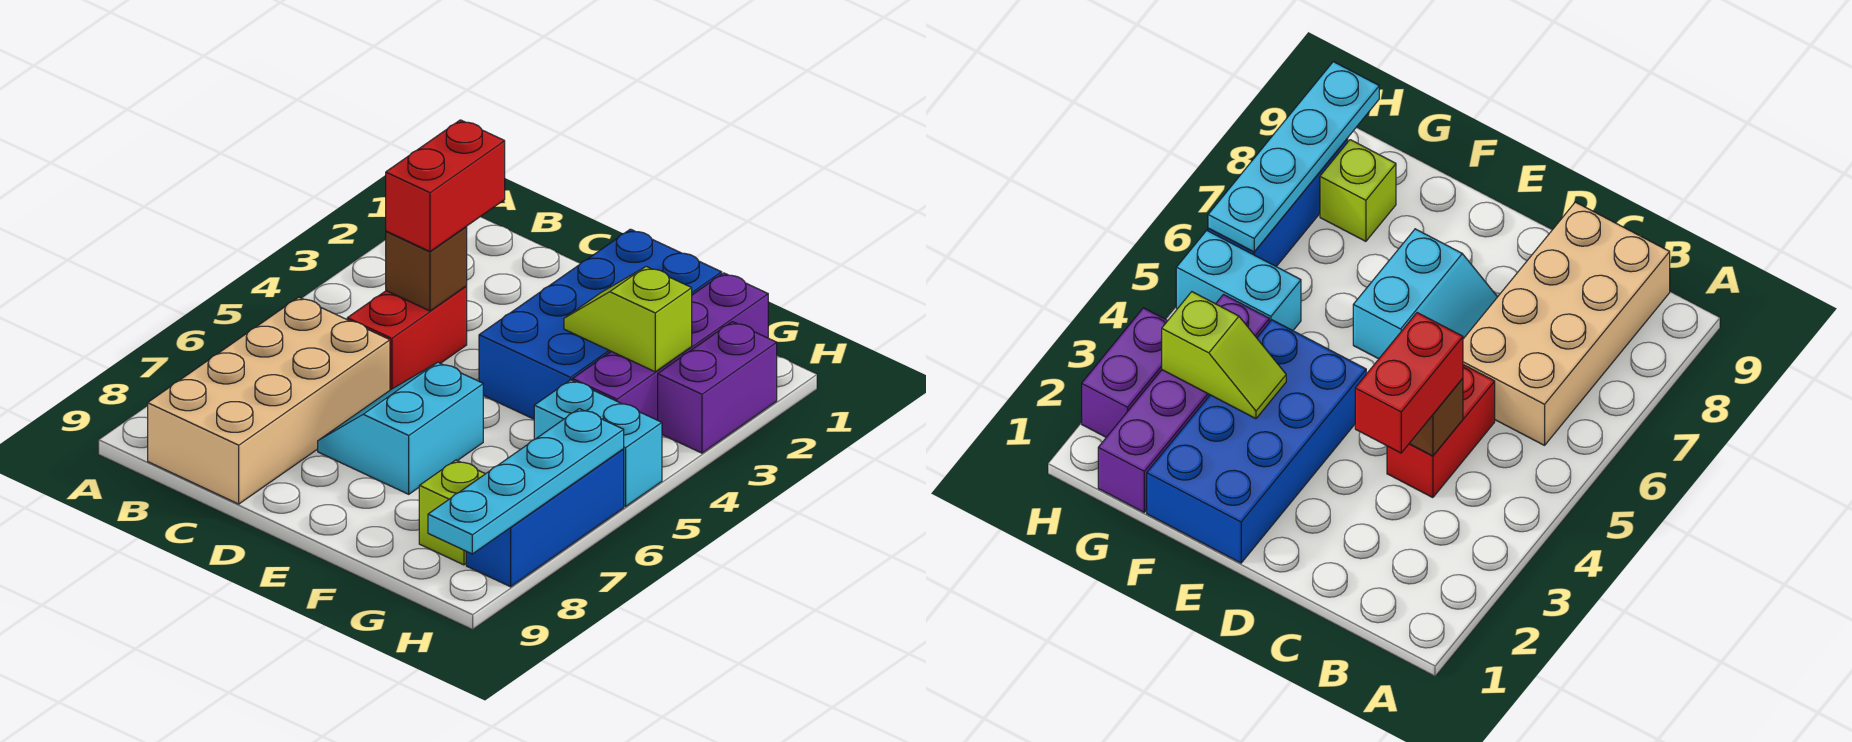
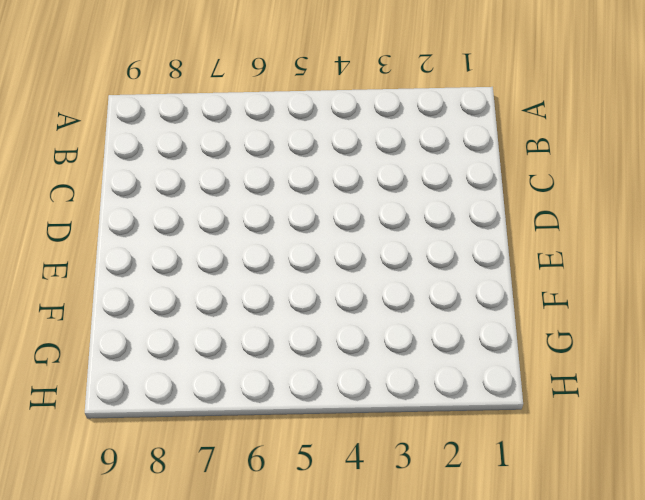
none -> tan 2x4 brick [148,297,390,504]
none -> red 1x2 brick [347,286,467,390]
none -> cyan 2x2 slope [318,362,483,494]

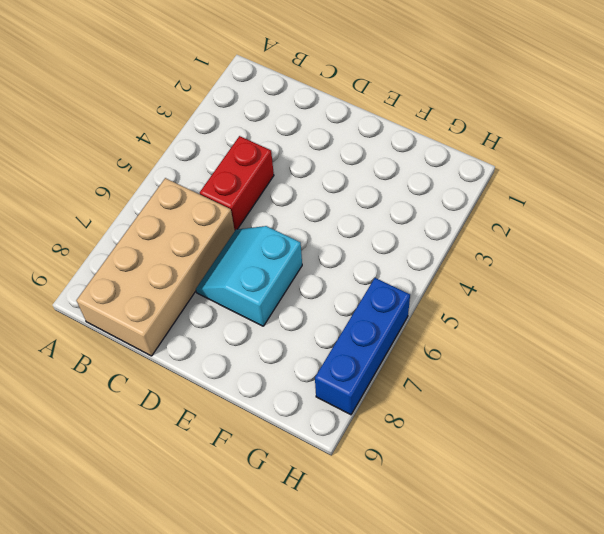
none -> blue 2x4 brick [479,229,722,419]
none -> purple 1x4 brick [573,273,768,420]
none -> cyan 1x2 brick [534,380,662,507]

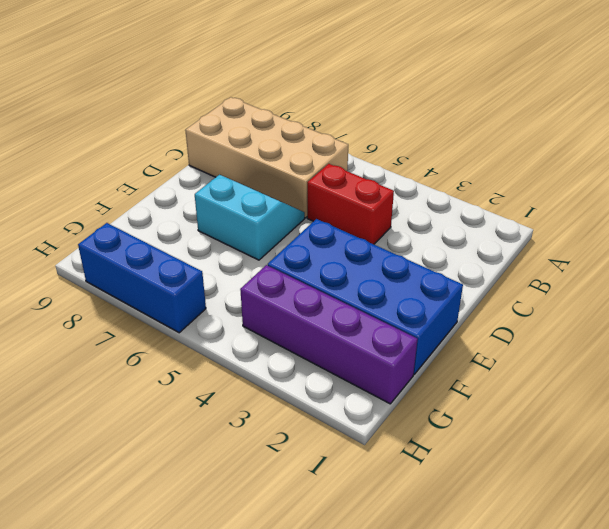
none -> cyan 1x2 brick [534,380,662,507]
none -> lime 1x1 brick [419,460,485,565]
none -> purple 1x2 brick [658,322,777,453]

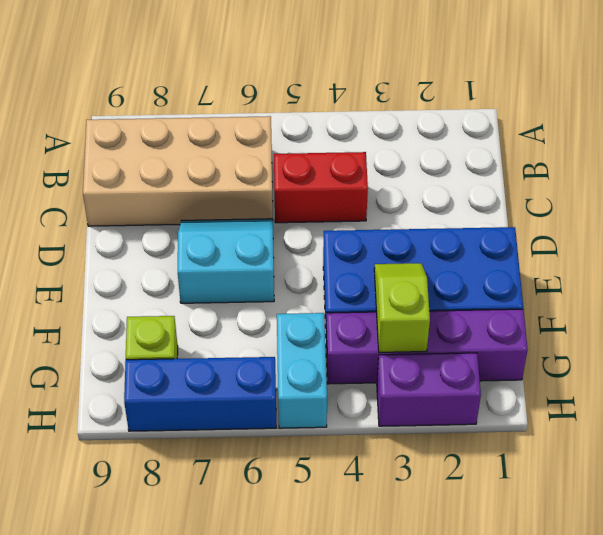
none -> brown 1x1 brick [386,227,467,311]
none -> cyan 1x4 plate [428,409,624,554]
none -> red 1x2 brick [386,120,505,251]

